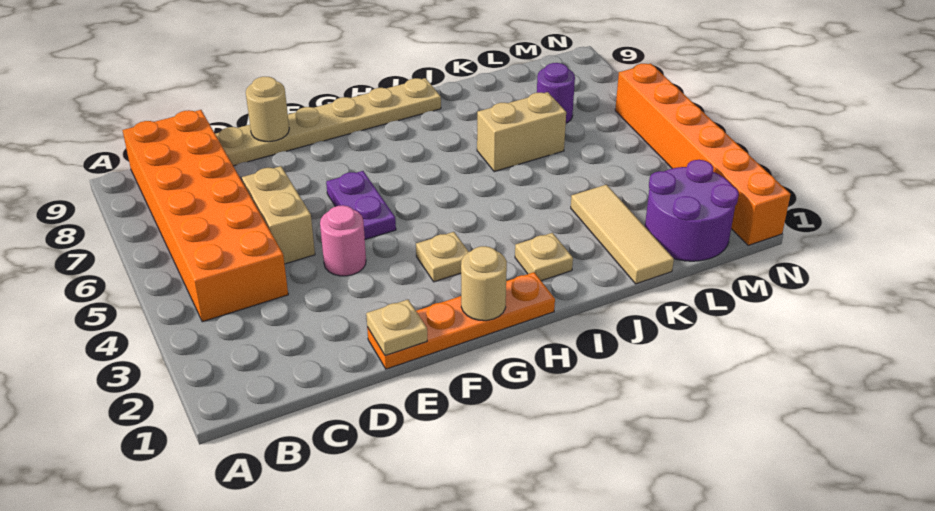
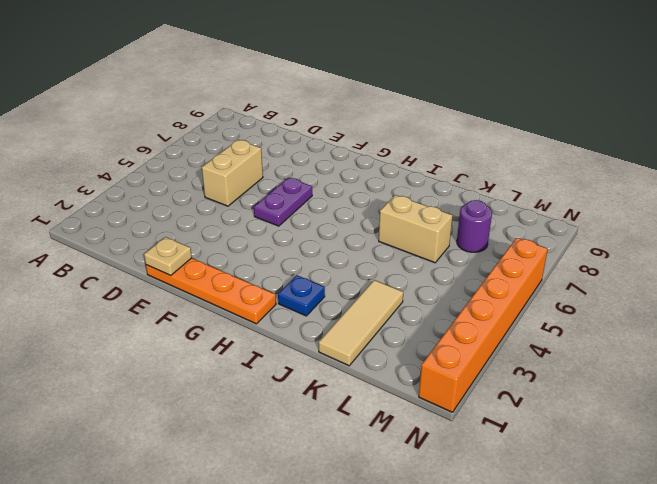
blue 1x1 plate [278,275,325,316] -> tan 1x1 plate [515,233,573,281]
none -> orange 2x6 brick [122,110,288,322]
none -> tan 1x6 plate [215,78,441,166]
none -> pink 1x1 round brick [320,205,366,276]

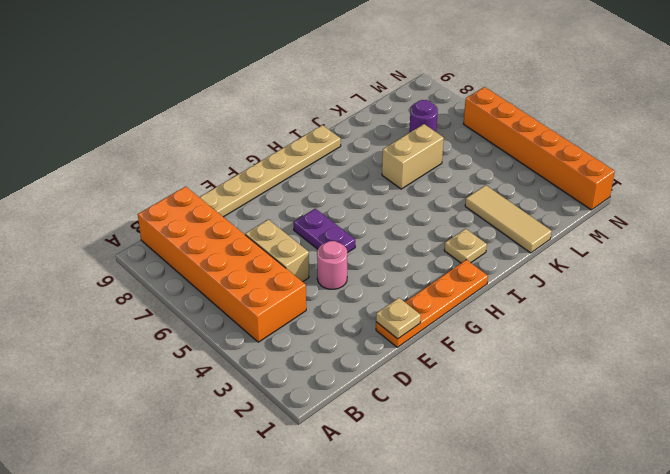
none -> tan 1x1 plate [416,232,469,282]
none -> purple 2x2 round brick [645,160,739,261]
none -> tan 1x1 round brick [246,77,289,142]

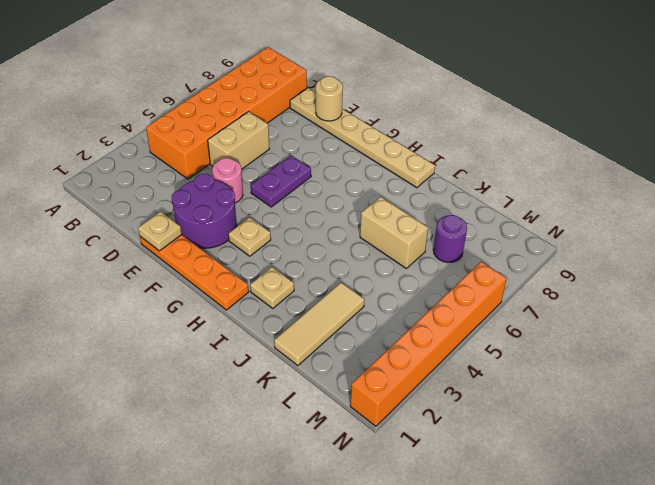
purple 2x2 round brick [172,174,237,248] -> purple 2x2 round brick moved to [645,160,739,261]
none -> tan 1x1 round brick [461,246,507,321]

